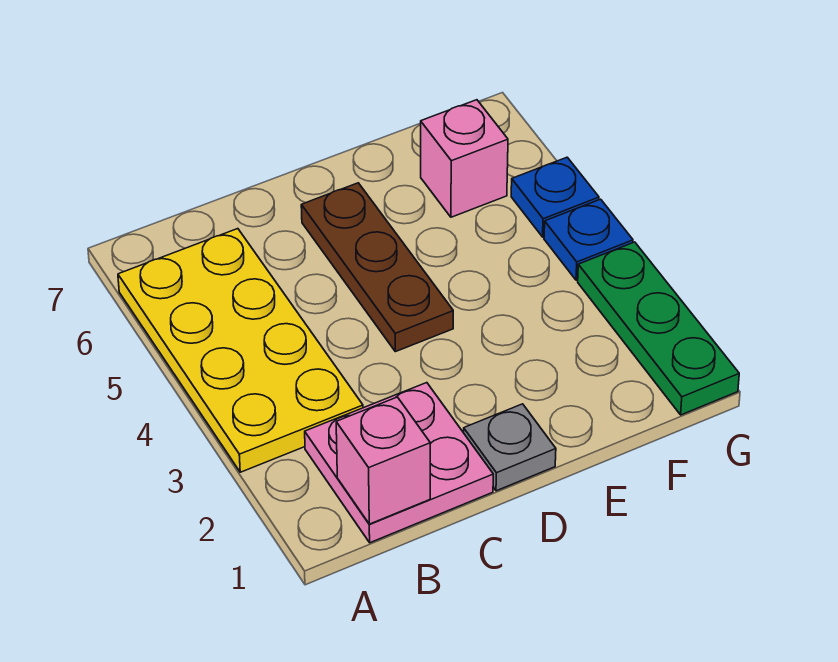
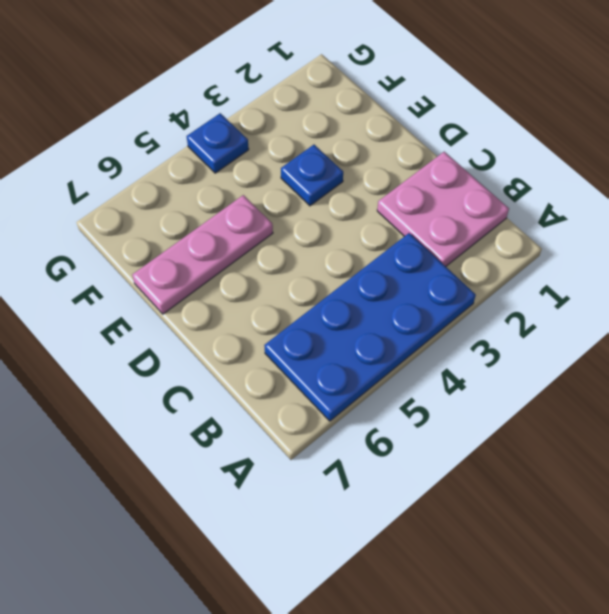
blue 2x4 plate [264,233,476,421] -> yellow 2x4 plate [118,229,363,472]
blue 1x1 plate [281,145,343,206] -> blue 1x1 plate moved to [511,157,599,237]
pink 1x3 plate [132,195,273,314] -> none
none -> grey 1x1 plate [464,404,556,491]
none -> brown 1x3 plate [301,183,453,352]

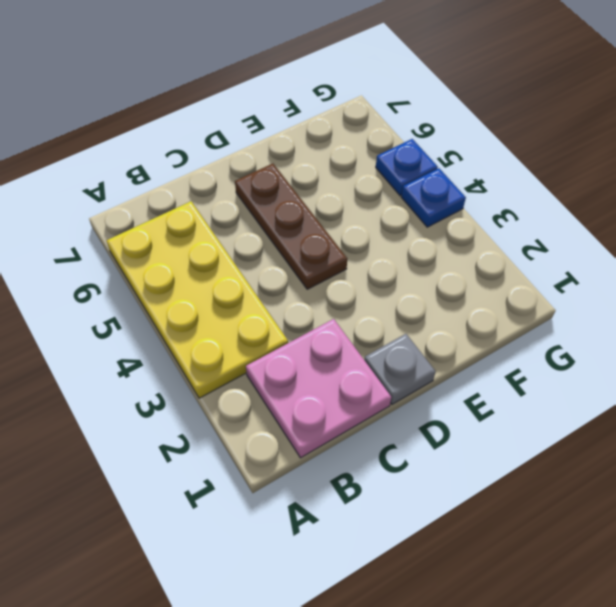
none -> pink 1x1 brick [421,100,508,217]
none -> green 1x3 plate [578,242,739,415]

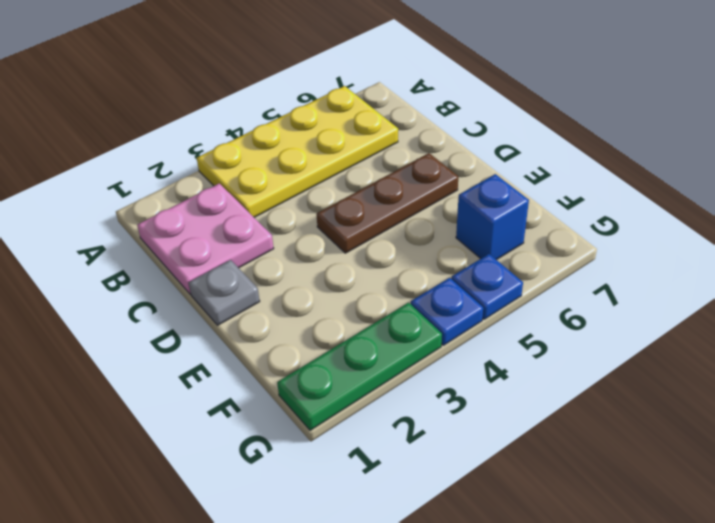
blue 1x1 brick [456,174,529,260] -> pink 1x1 brick [421,100,508,217]
none -> pink 1x1 brick [336,397,430,524]

